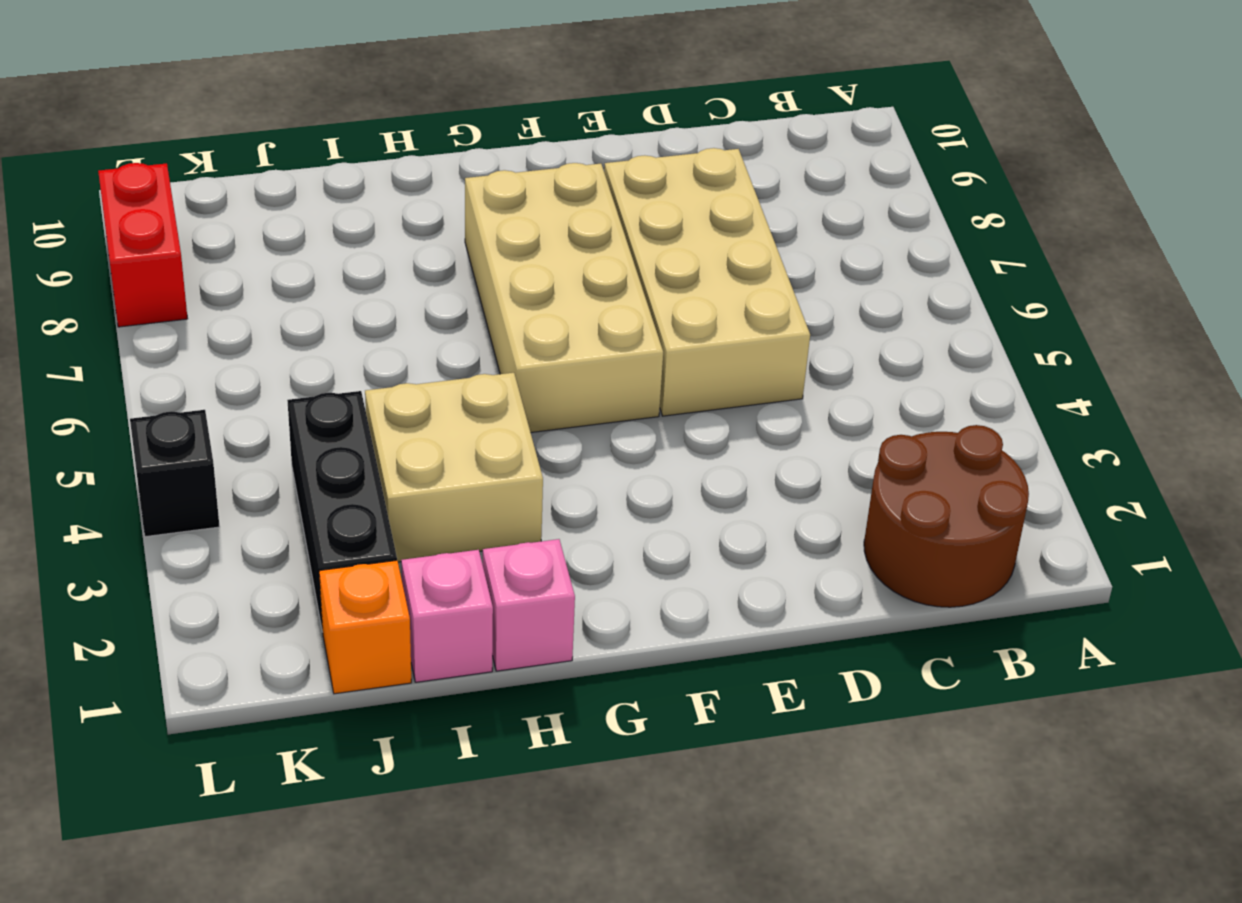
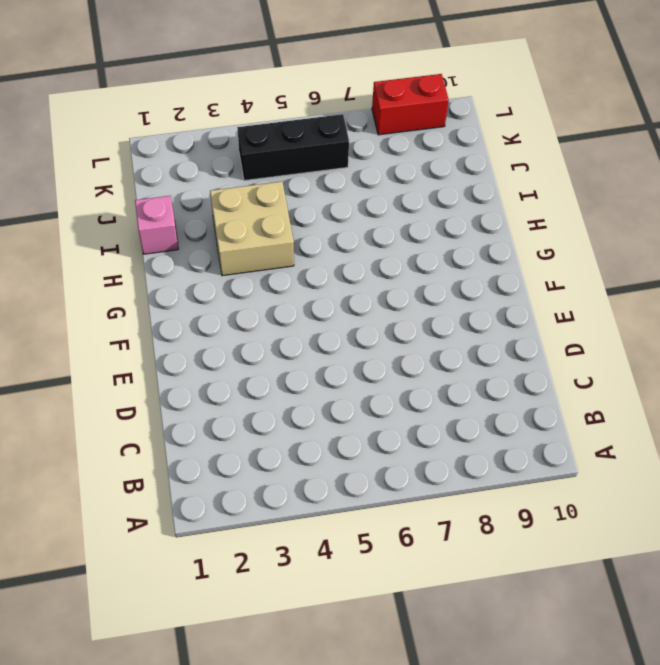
black 1x3 brick [237,114,349,181] -> black 1x3 brick moved to [287,391,397,632]
none -> brown 2x2 round brick [864,425,1029,607]
none -> tan 2x4 brick [604,148,810,416]

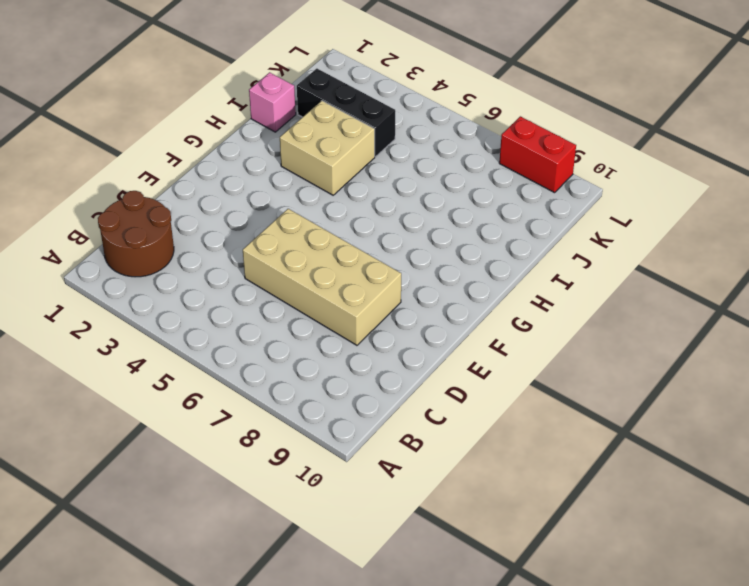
none -> tan 2x4 brick [465,163,663,432]
none -> pink 1x1 brick [483,539,575,671]

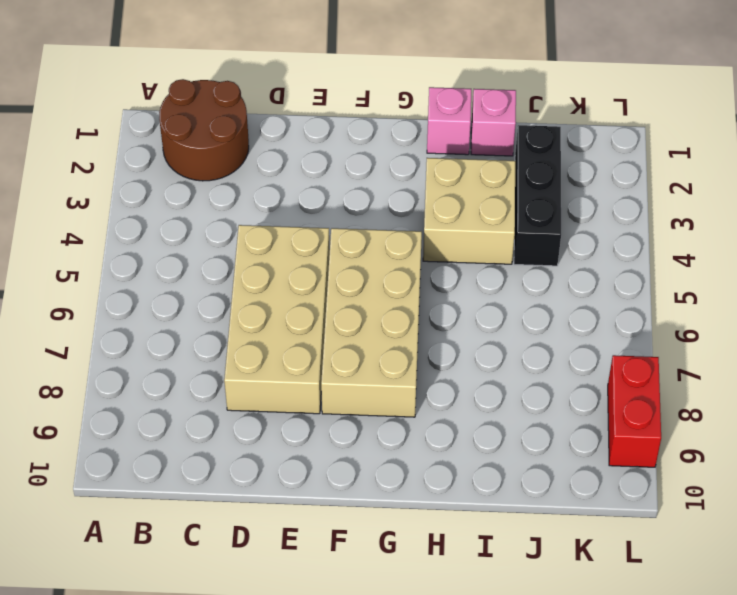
none -> orange 1x1 brick [319,560,411,694]
none -> black 1x1 brick [130,410,220,537]

